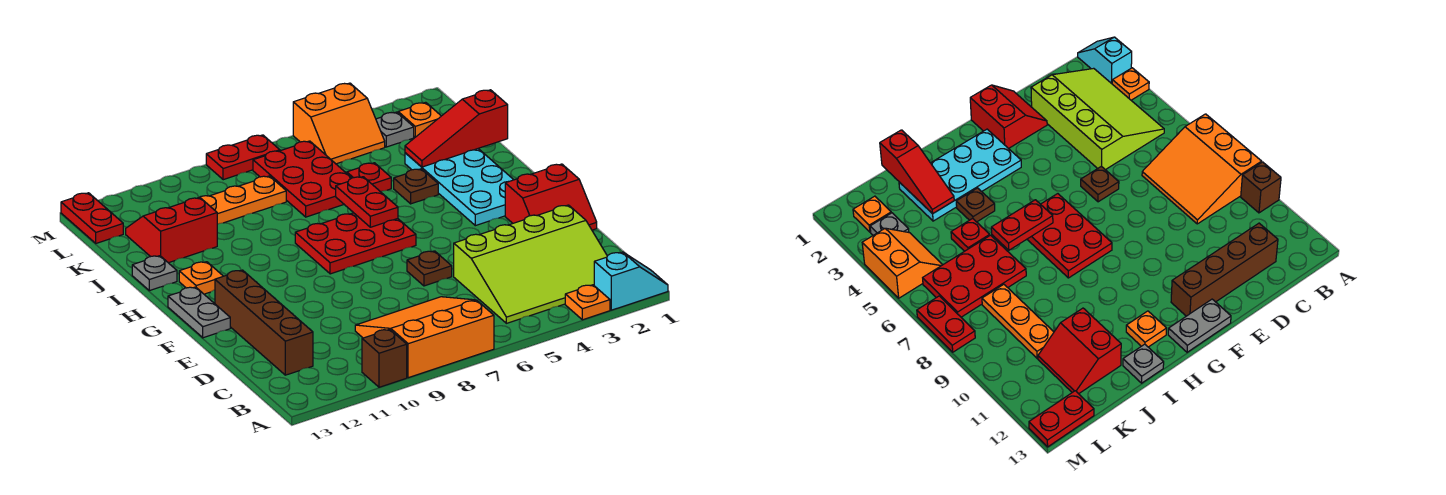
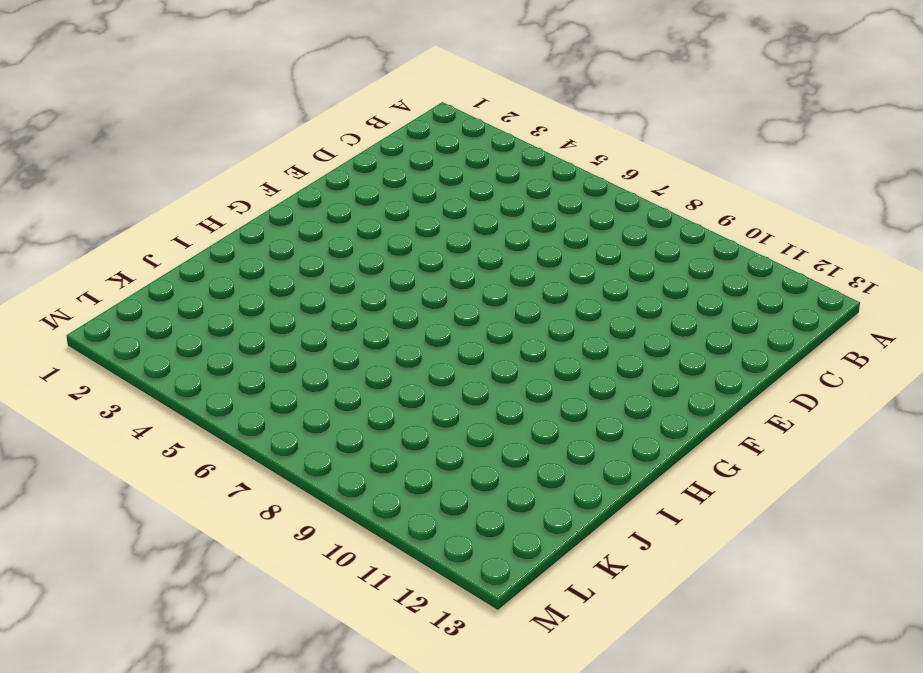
none -> cyan 1x2 slope [594,252,668,310]
none -> orange 1x1 plate [565,285,610,320]
none -> orange 3x3 slope [355,297,494,378]

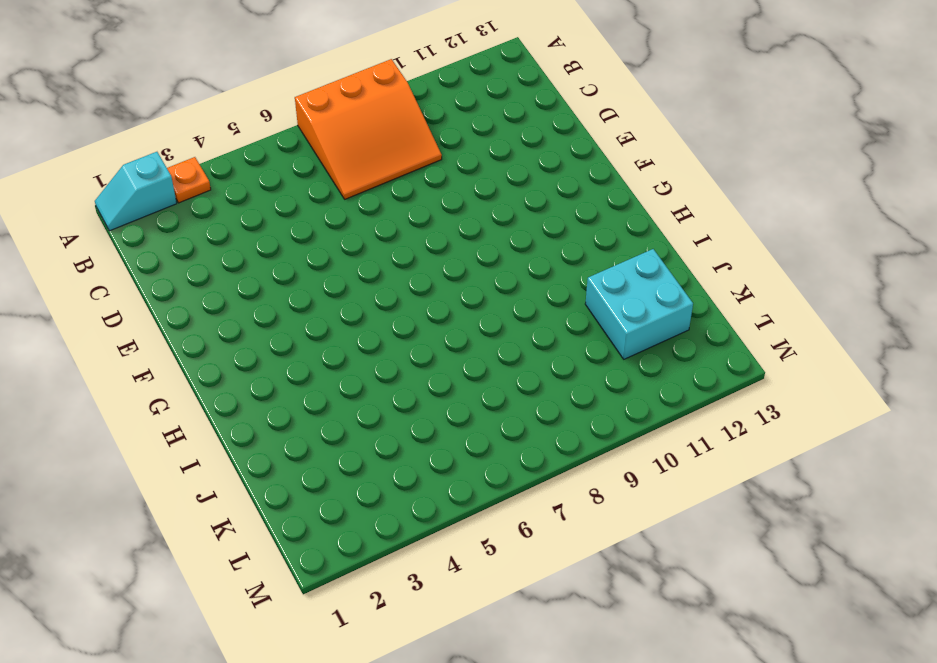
cyan 2x2 brick [585,249,693,359] -> red 2x2 slope [126,197,217,263]
none -> brown 1x1 brick [362,329,407,387]
none -> lime 3x4 slope [454,205,607,323]
none -> brown 1x4 brick [215,270,313,375]

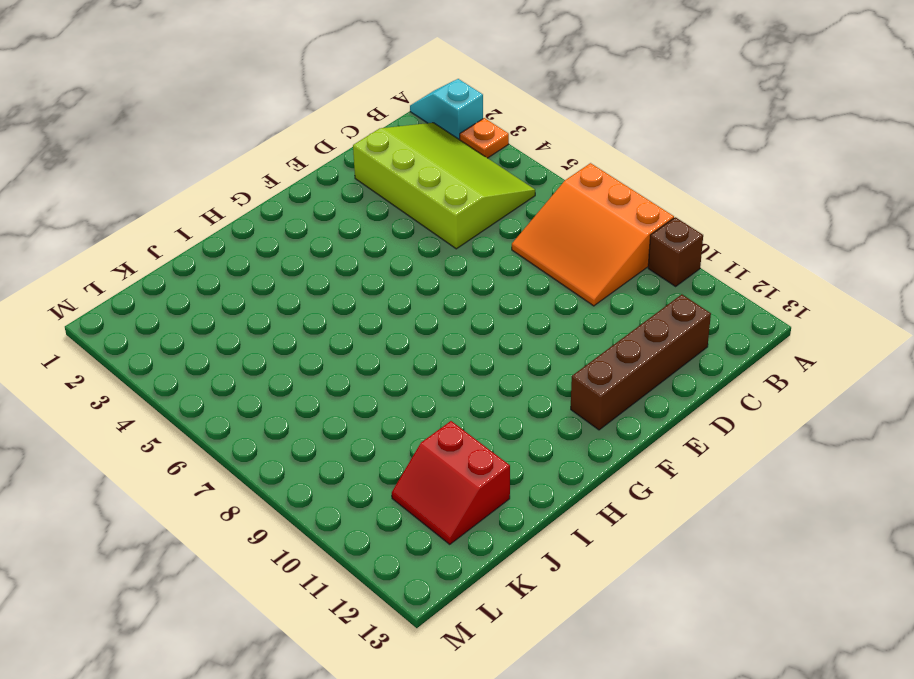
none -> red 2x2 slope [505,164,597,230]
none -> brown 1x1 plate [407,251,452,286]
none -> grey 1x2 plate [168,287,230,338]

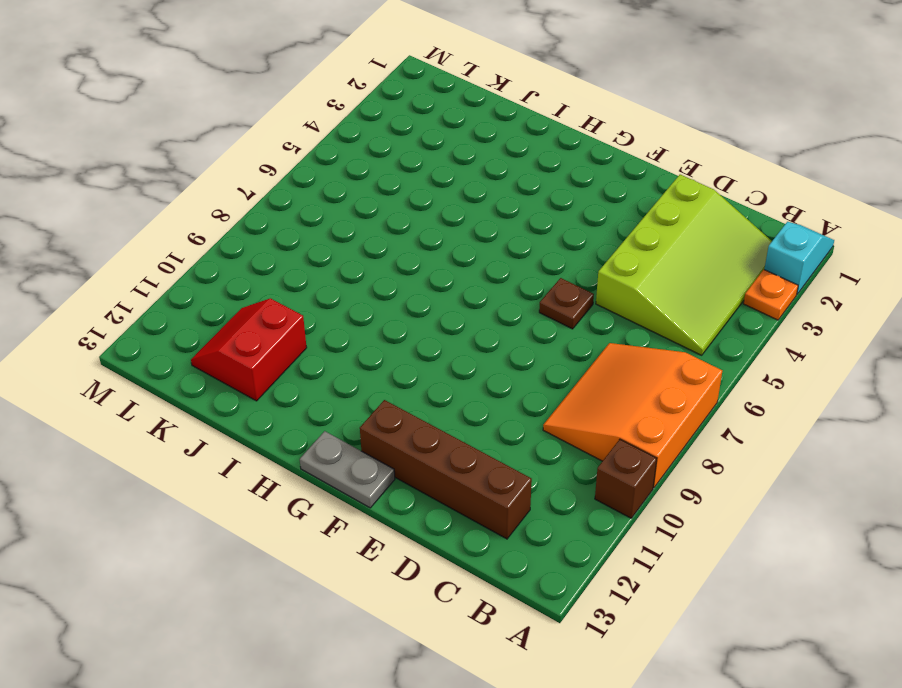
none -> red 2x2 slope [505,164,597,230]
none -> cyan 2x4 plate [405,149,514,226]
none -> red 2x3 plate [295,213,416,274]

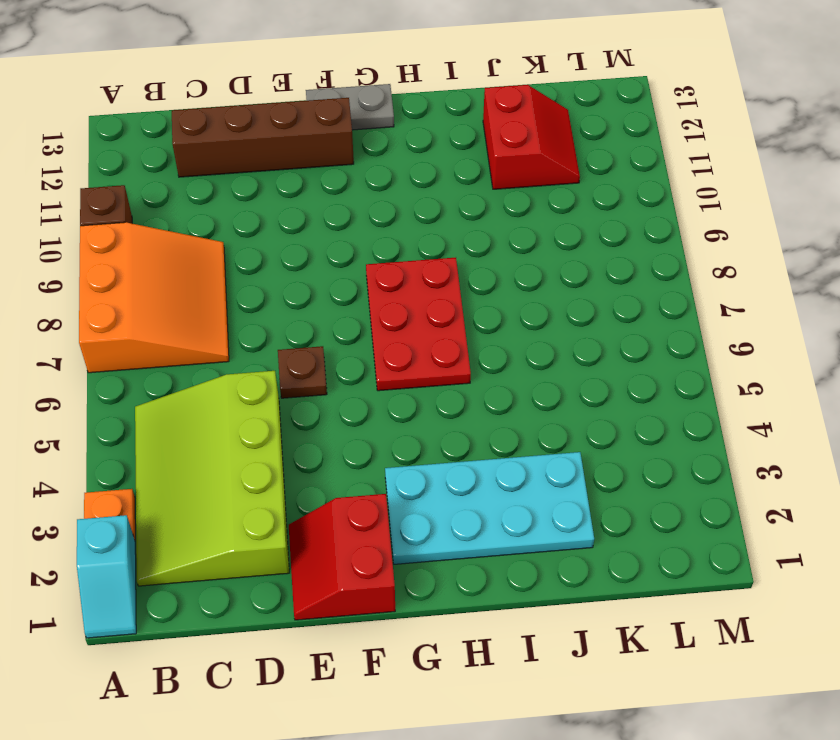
none -> orange 1x1 plate [179,262,223,294]
none -> brown 1x1 plate [394,169,438,204]
none -> grey 1x1 plate [132,256,177,291]

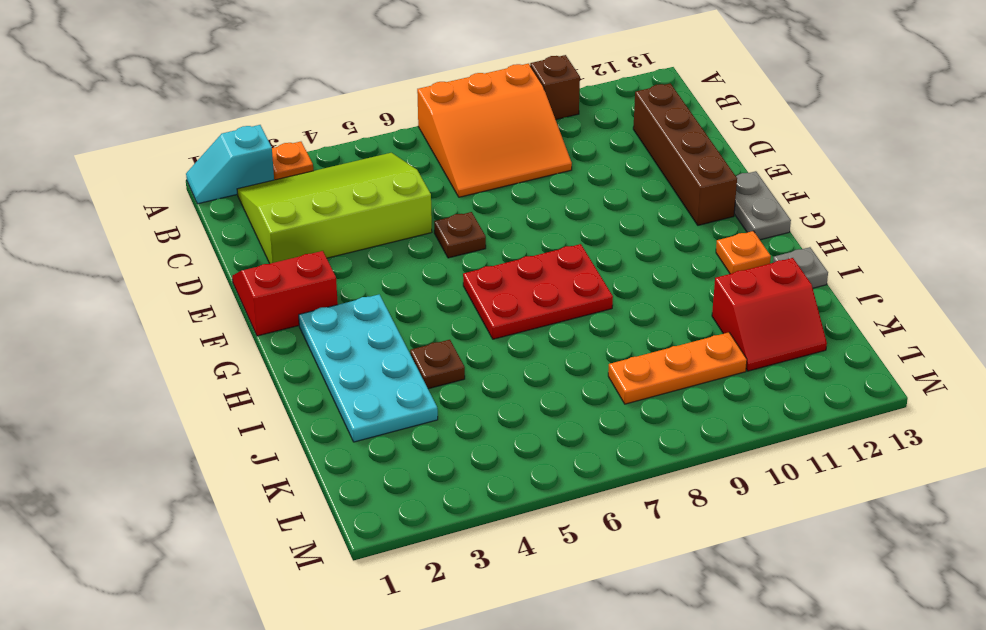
none -> red 1x1 plate [347,163,391,192]
none -> red 2x3 plate [253,141,351,217]
none -> orange 1x1 plate [398,102,441,137]

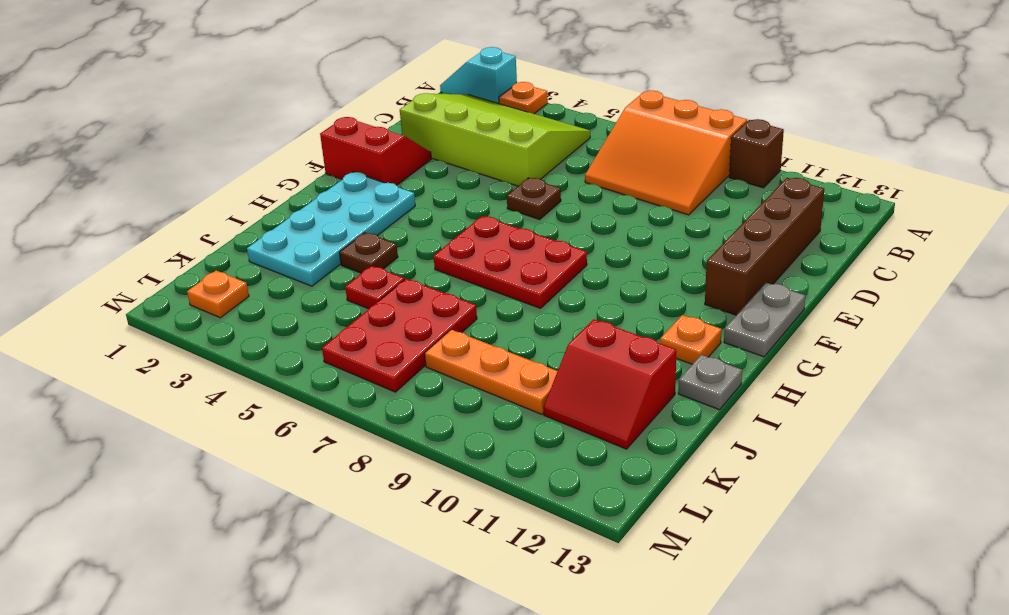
none -> grey 1x1 plate [376,112,414,147]
none -> orange 2x2 slope [293,83,385,164]
none -> red 1x2 plate [61,193,123,243]

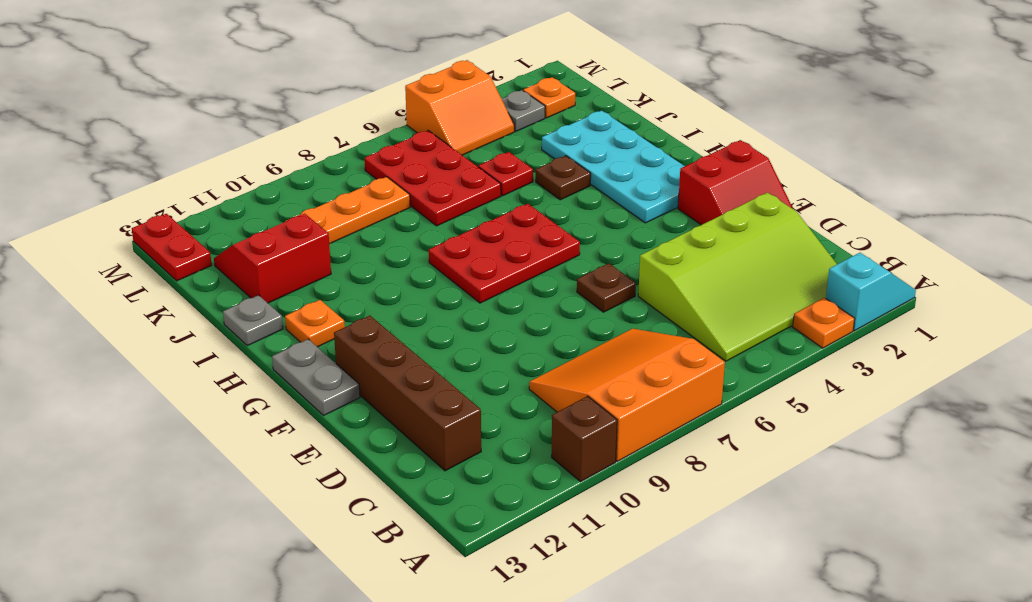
none -> red 1x2 plate [206,135,280,180]
none -> red 1x2 plate [336,177,398,227]
none -> red 1x3 slope [405,90,508,167]

